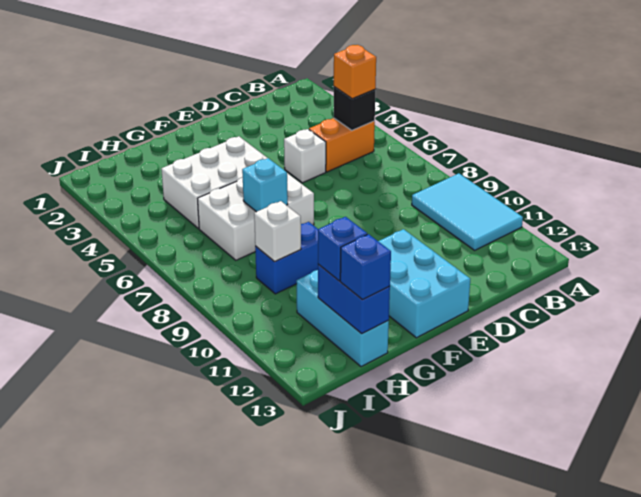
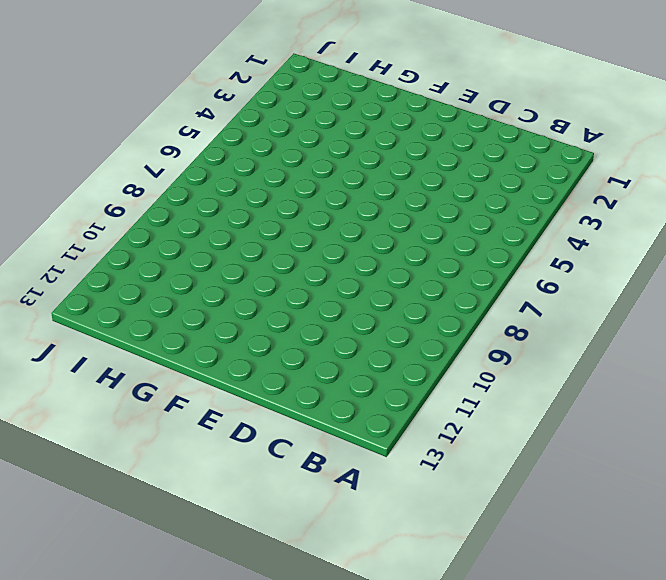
none -> cyan 2x3 tile [412,173,523,250]
none -> orange 1x2 brick [309,118,375,172]
none -> white 1x1 brick [284,129,326,183]

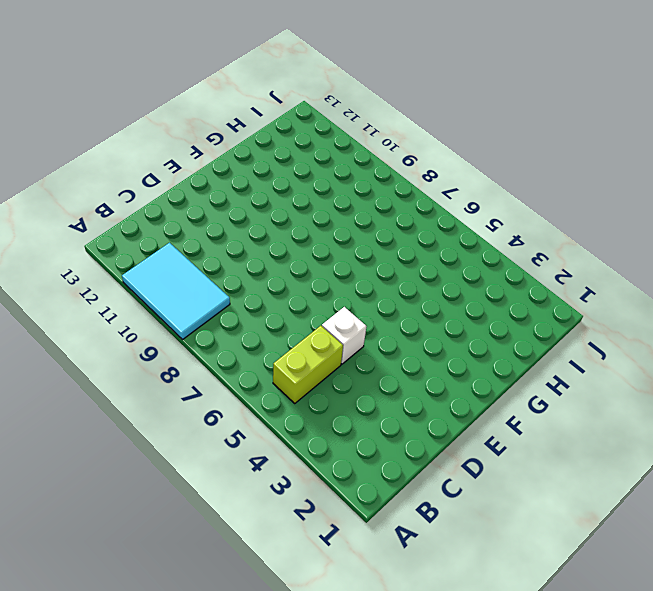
lime 1x2 brick [273,326,343,403] -> orange 1x2 brick [309,118,375,172]
none -> cyan 2x3 brick [378,229,470,338]
none -> white 2x3 brick [161,136,267,229]
none -> white 2x3 brick [198,173,314,260]

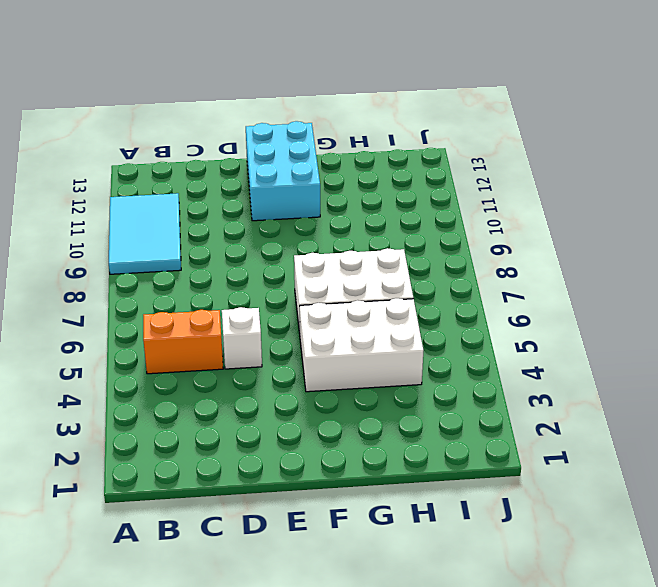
none -> blue 1x2 brick [255,222,318,294]
none -> cyan 1x3 brick [296,270,389,367]
none -> black 1x1 brick [334,87,375,130]

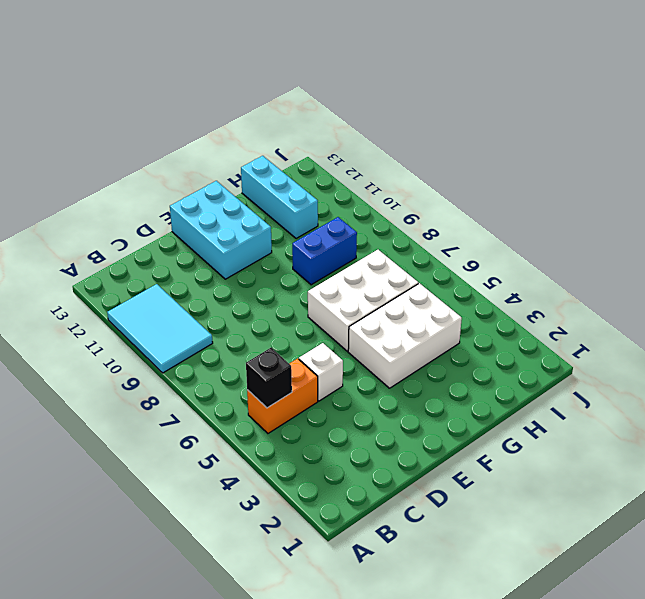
none -> cyan 1x1 brick [242,158,288,212]
none -> white 1x1 brick [254,201,301,262]
none -> blue 1x2 brick [318,264,390,334]

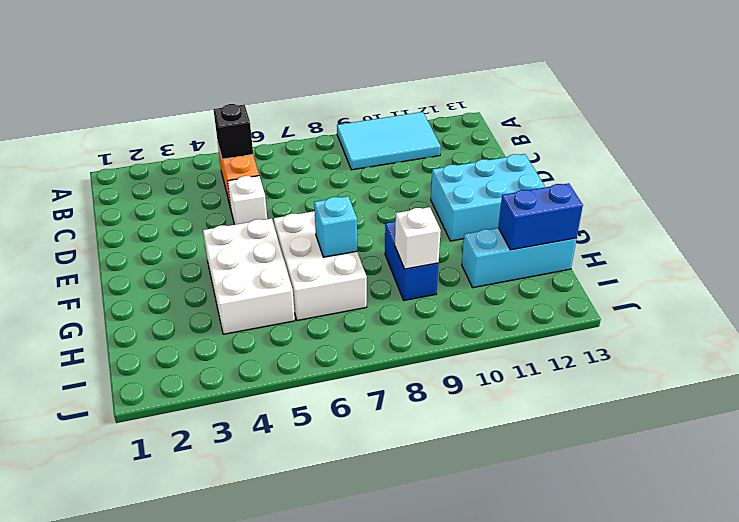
none -> orange 1x1 brick [334,45,376,99]
none -> blue 1x1 brick [318,217,367,281]
none -> blue 1x1 brick [340,234,391,300]

